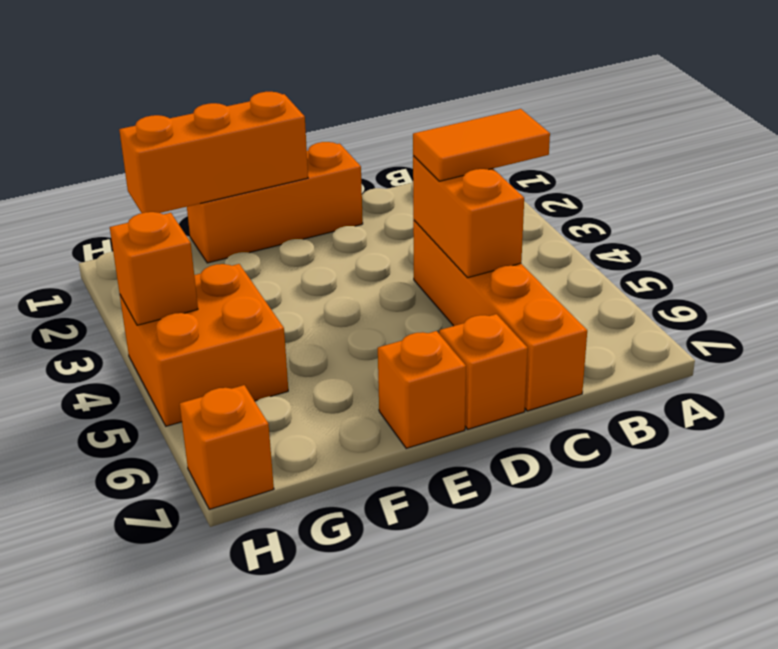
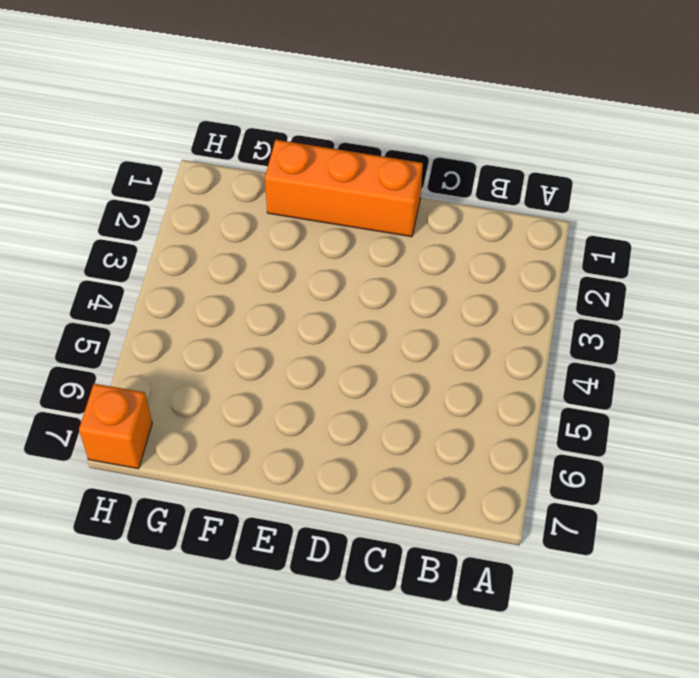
none -> orange 1x4 brick [413,220,587,411]
none -> orange 1x1 brick [439,314,528,429]

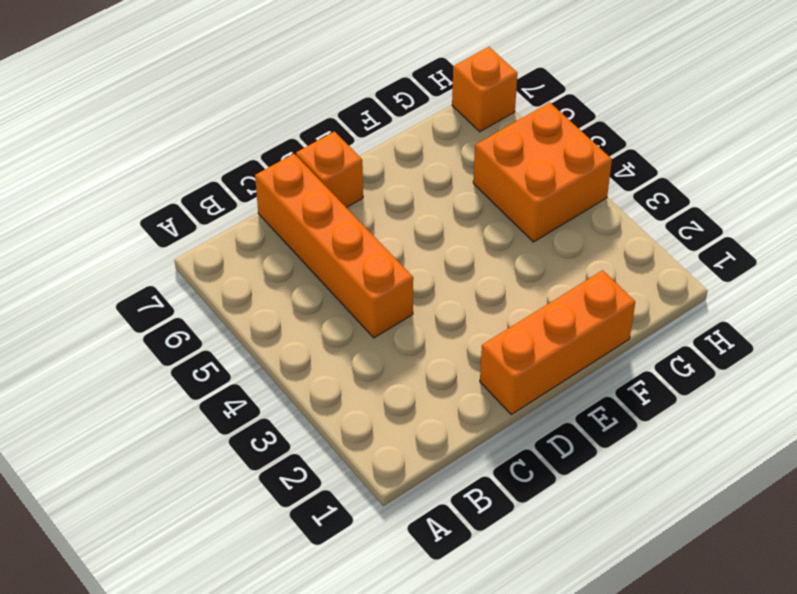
none -> orange 1x1 brick [378,331,466,448]
none -> orange 1x2 brick [413,156,524,278]

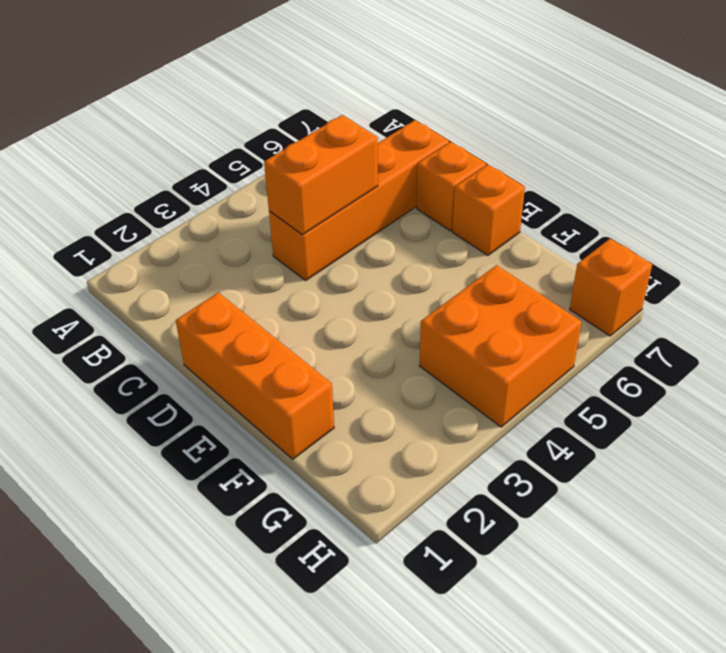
none -> orange 1x3 brick [119,92,308,213]
none -> orange 1x1 brick [110,212,198,325]

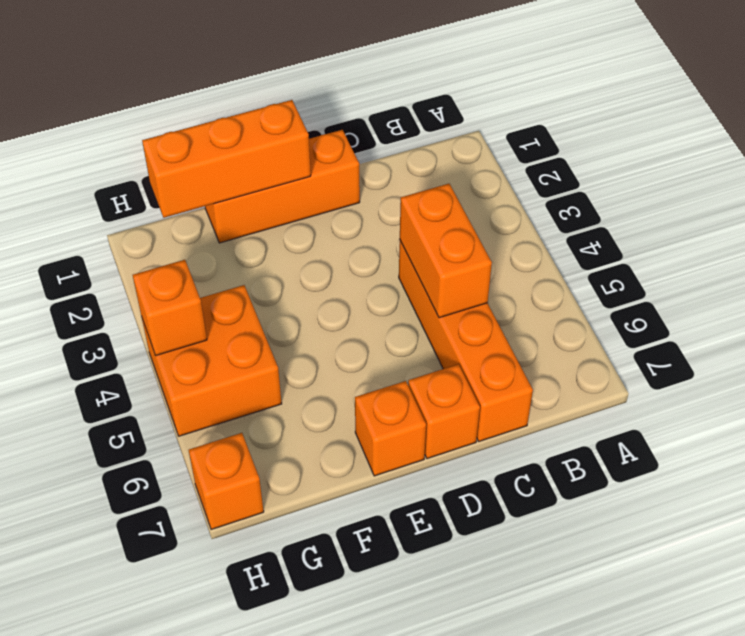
none -> orange 1x2 tile [413,109,550,181]

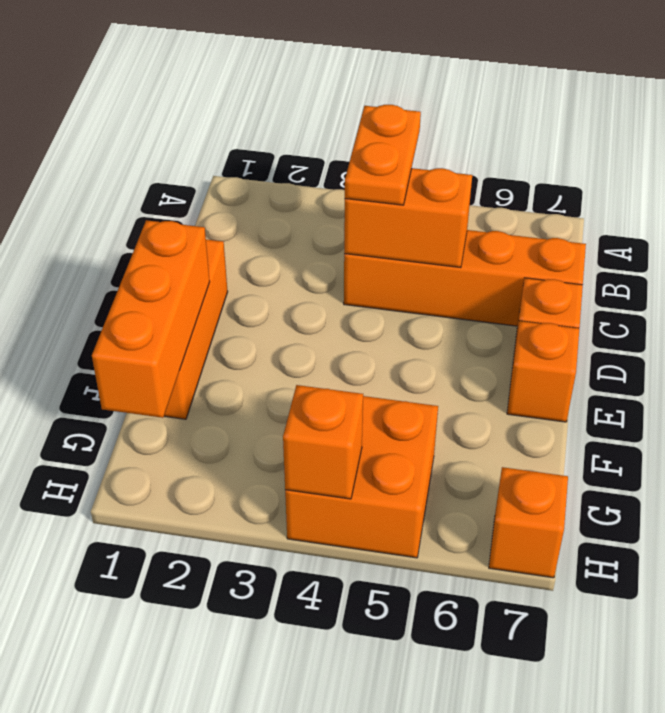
orange 1x2 plate [345,105,421,205] -> orange 1x2 tile [413,109,550,181]

